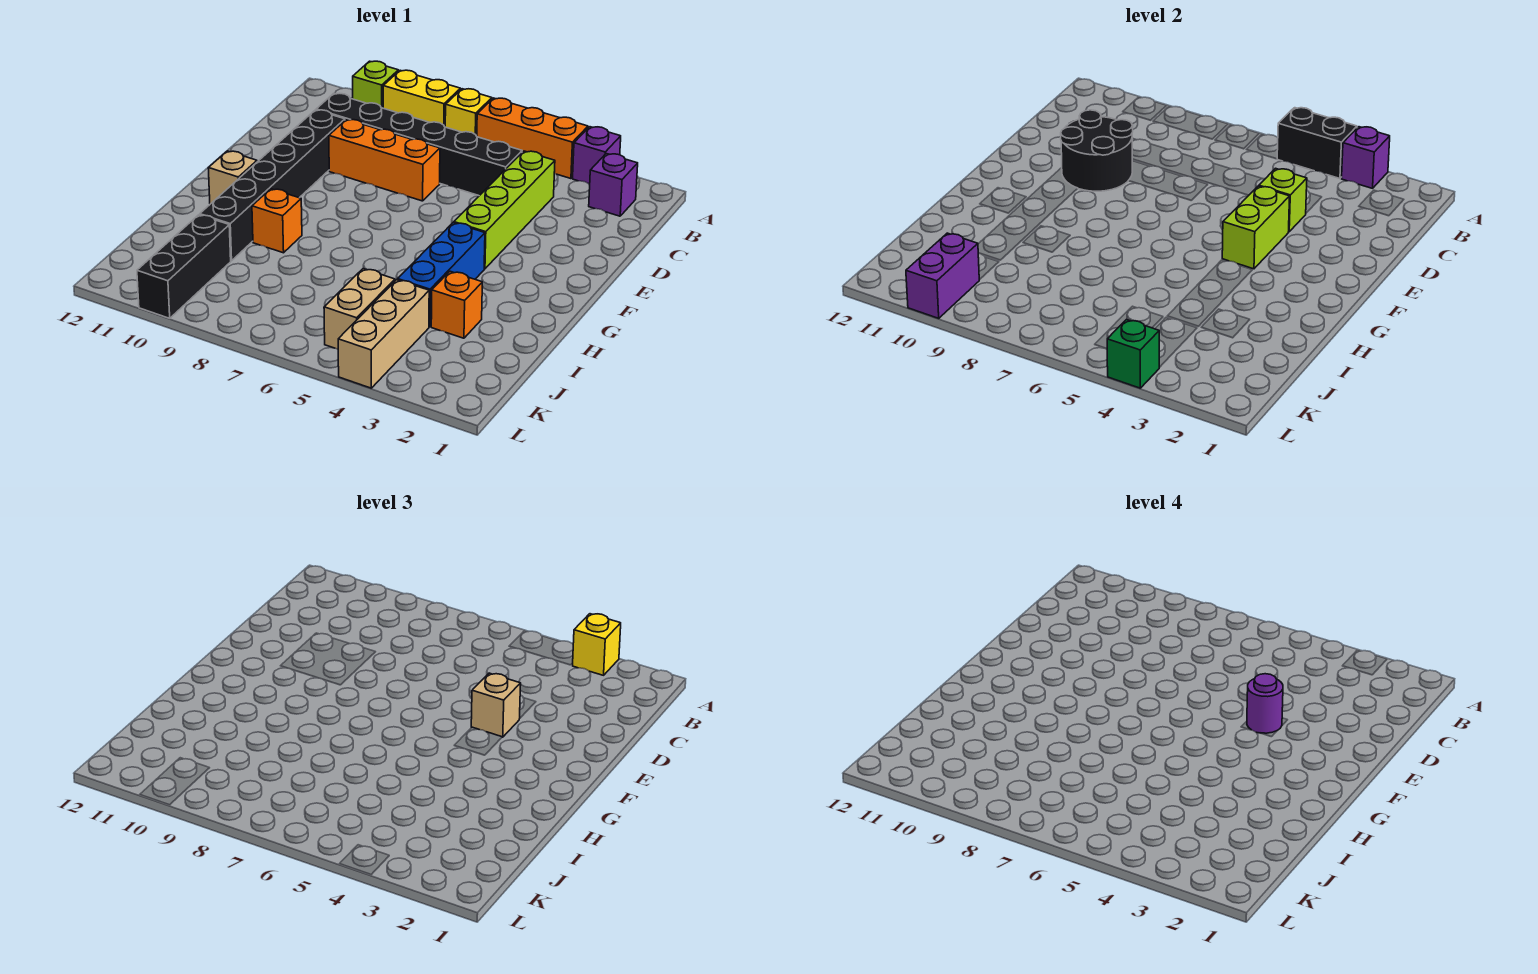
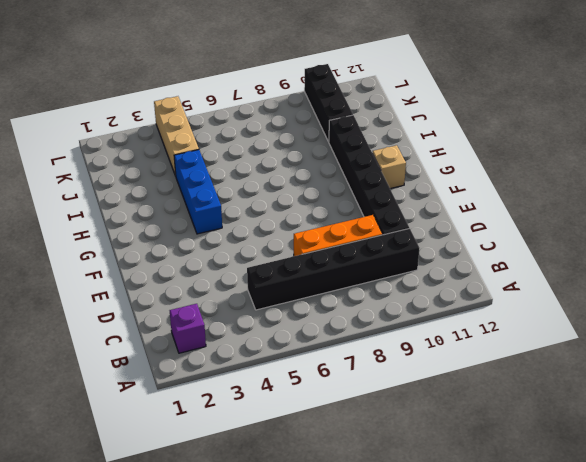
none -> purple 1x1 brick [573,127,621,184]
none -> orange 1x3 brick [477,98,588,179]
none -> yellow 1x1 brick [445,89,492,136]

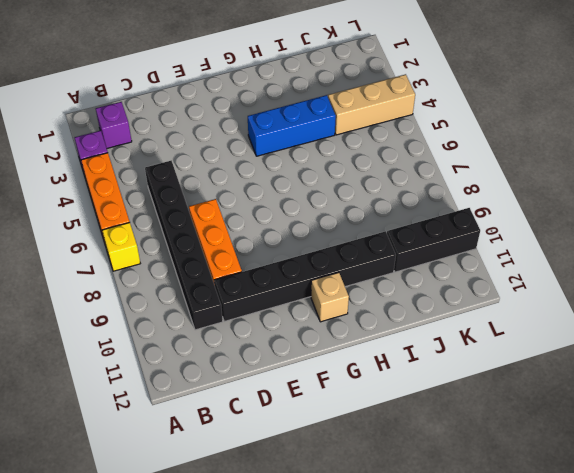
none -> yellow 1x2 brick [383,70,460,127]
none -> lime 1x1 brick [353,61,398,108]
none -> lime 1x4 brick [454,151,555,269]

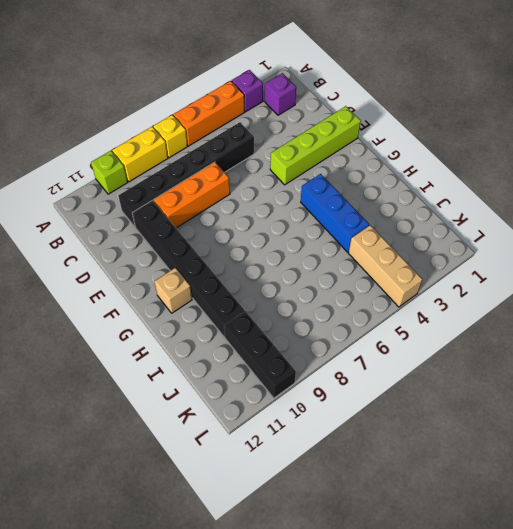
lime 1x4 brick [270,106,361,185] -> lime 1x4 brick turned to [454,151,555,269]
none -> orange 1x1 brick [252,189,302,253]
none -> orange 1x1 brick [431,271,482,338]
none -> tan 1x2 brick [324,269,395,349]

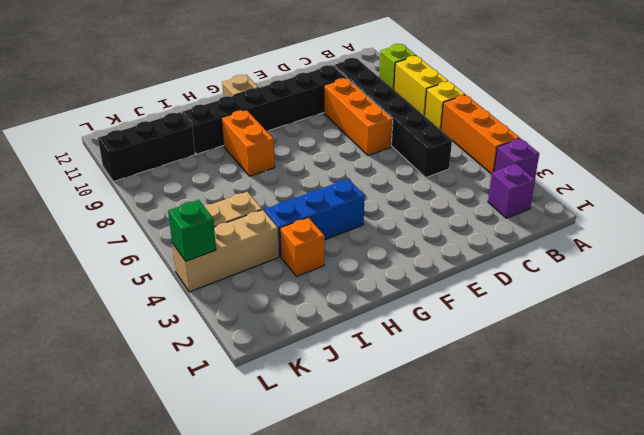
orange 1x2 brick [221,110,275,176] -> orange 1x1 brick [252,189,302,253]
none -> lime 1x4 brick [454,151,555,269]
none -> purple 1x1 brick [1342,127,1390,188]
none -> black 1x2 brick [1277,108,1357,179]

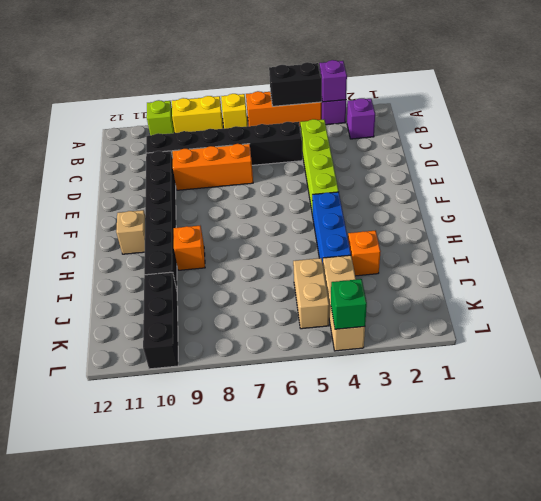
none -> lime 1x1 brick [1259,168,1307,232]
none -> black 2x2 round brick [1061,110,1133,191]
none -> lime 1x2 brick [1222,186,1290,269]

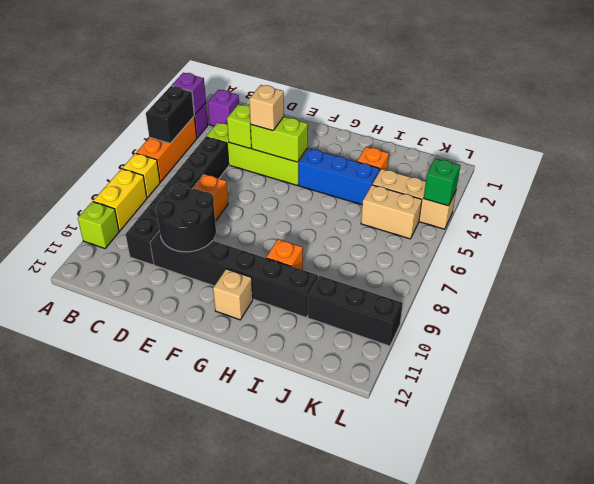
none -> purple 1x2 brick [906,233,979,318]
none -> yellow 1x1 brick [573,614,621,675]
none -> purple 1x1 round brick [1247,674,1283,733]

